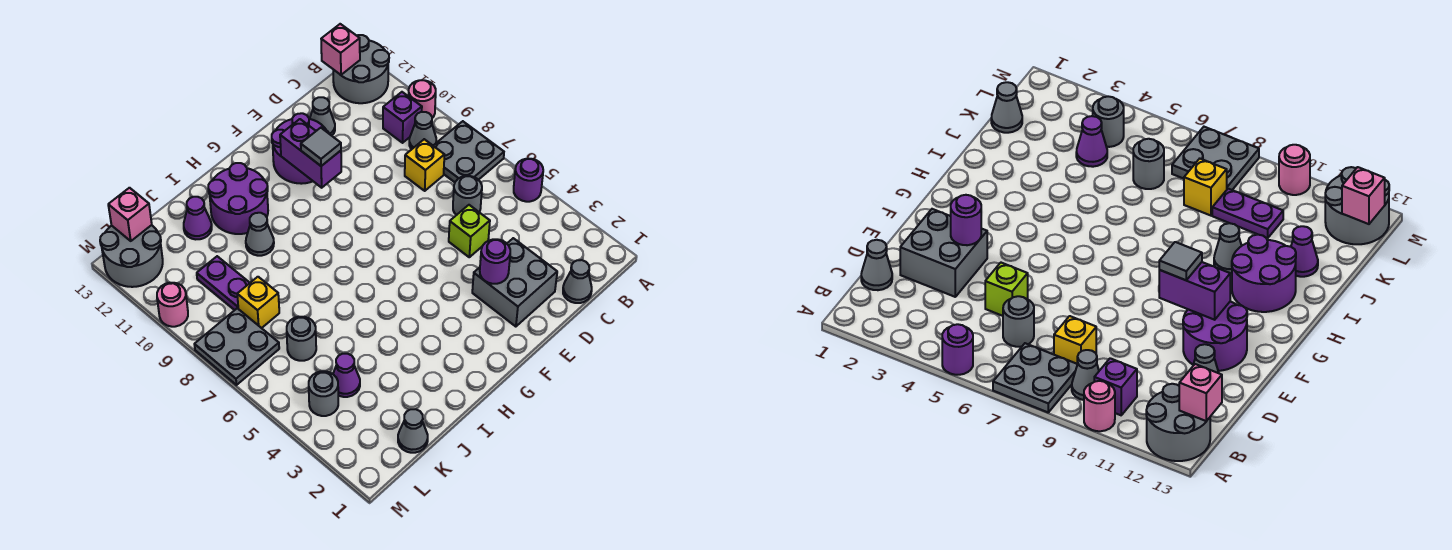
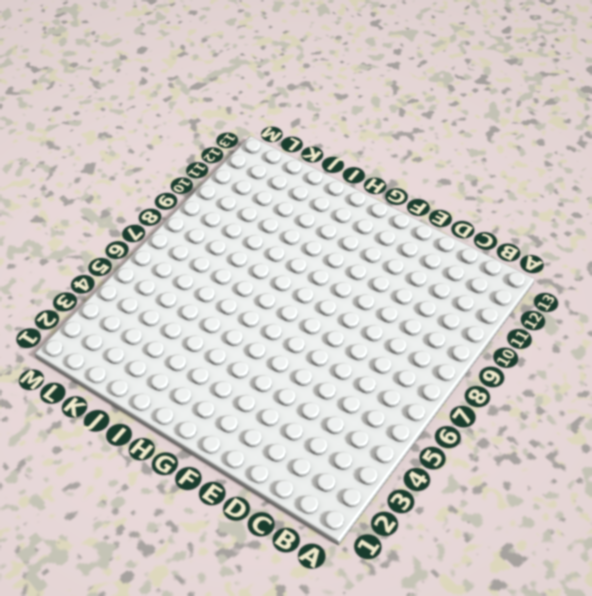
none -> purple 1x1 round brick [514,159,543,202]
none -> grey 2x2 plate [433,121,504,182]
none -> pink 1x1 round brick [409,80,436,118]
none -> grey 2x2 round brick [333,35,389,103]

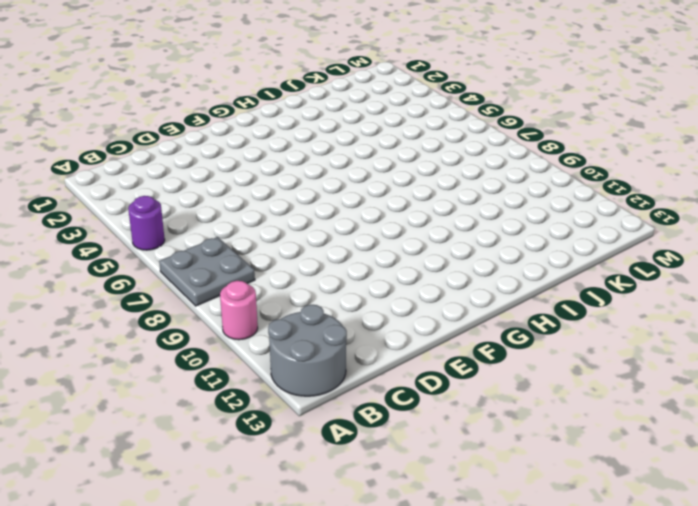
none -> grey 1x1 cone [409,112,436,149]
none -> purple 1x1 brick [383,92,422,143]
none -> grey 1x1 cone [563,260,592,303]
none -> grey 1x1 round brick [453,176,482,215]

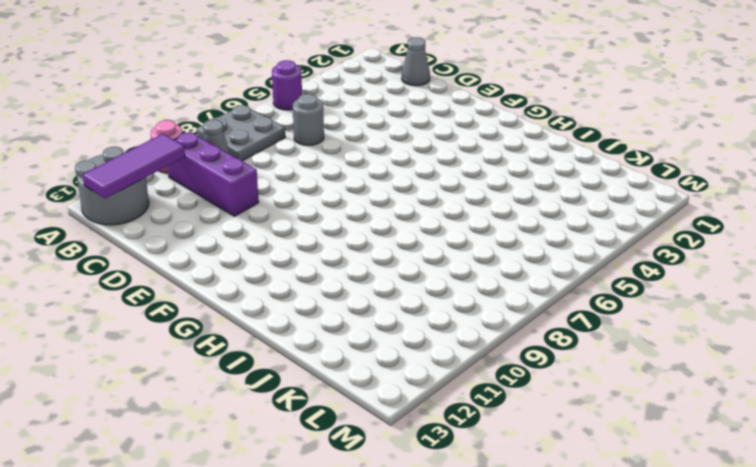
purple 1x3 brick [168,132,259,216] -> purple 1x1 brick [383,92,422,143]
purple 1x3 tile [83,134,185,199] -> pink 1x1 brick [321,24,360,75]
none -> yellow 1x1 brick [405,139,444,191]
none -> grey 2x2 brick [472,238,557,327]
none -> lime 1x1 brick [449,205,490,257]
none -> grey 1x1 cone [310,97,335,136]

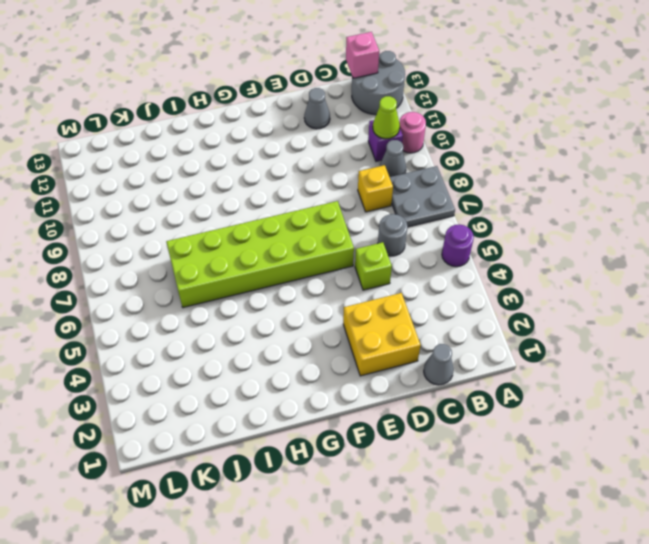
lime 1x1 cone [373,96,400,139] -> none
yellow 2x2 brick [343,293,421,376] -> grey 2x2 brick [472,238,557,327]
lime 2x6 brick [166,201,354,308] -> none
none -> purple 2x2 round brick [272,113,329,184]
none -> purple 2x2 round brick [208,163,268,234]
none -> grey 1x1 cone [246,213,274,256]
none -> purple 1x1 cone [184,197,212,239]

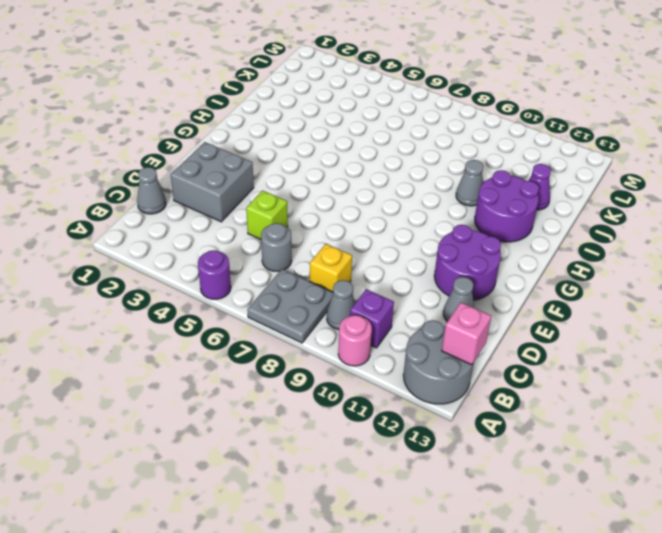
none -> grey 1x1 cone [398,409,428,453]
none -> purple 1x1 cone [333,354,360,397]
none -> grey 1x1 round brick [287,317,316,361]
none -> yellow 1x1 brick [237,277,279,328]

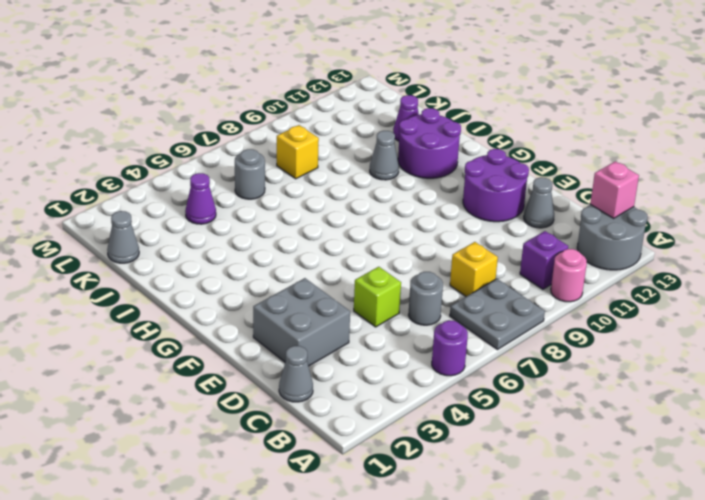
none -> grey 1x1 cone [409,112,436,149]
none -> purple 1x2 plate [197,256,250,310]
none -> grey 1x1 round brick [309,371,338,416]
none -> grey 2x2 plate [194,308,279,385]

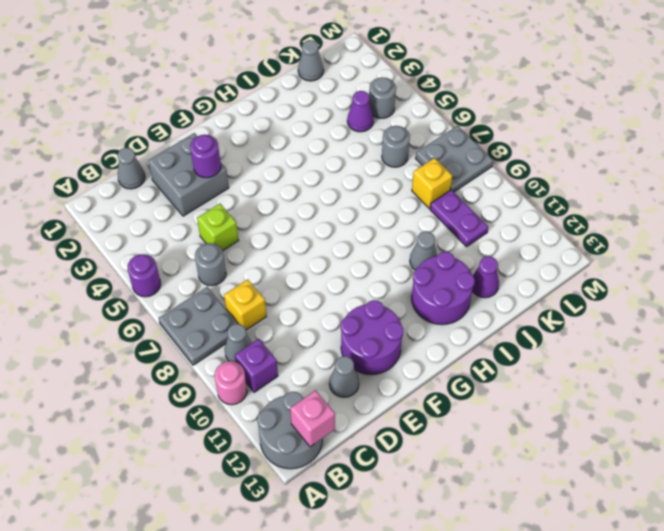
none -> grey 2x2 round brick [100,225,163,287]
none -> pink 1x1 round brick [157,283,188,327]
none -> purple 1x2 brick [280,119,341,188]
none -> pink 1x1 brick [108,188,152,241]

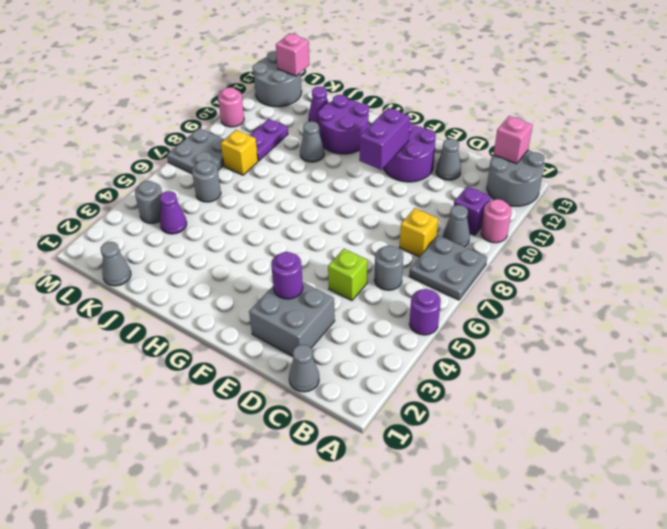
none -> grey 1x1 tile [301,128,341,166]

